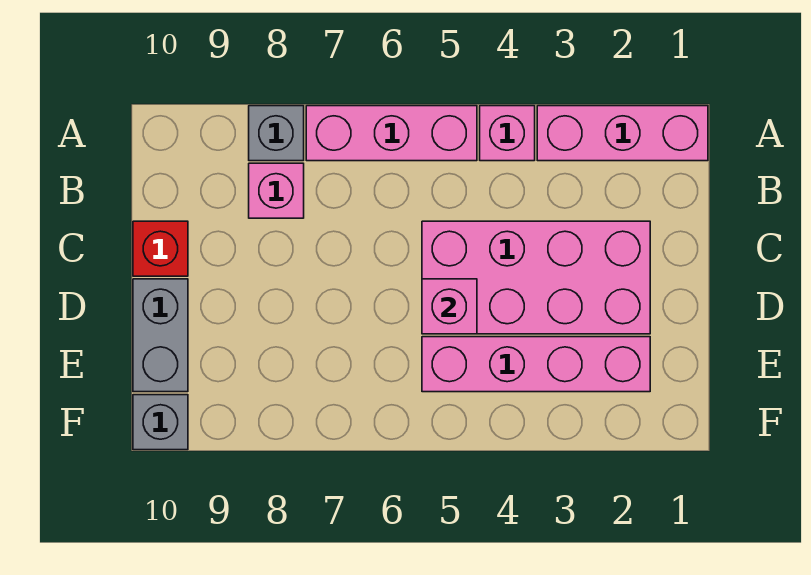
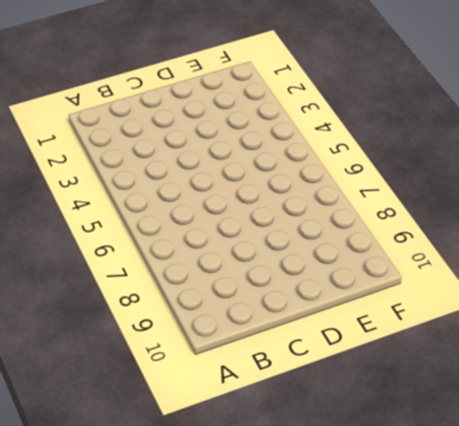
none -> pink 1x3 brick [537,106,708,161]
none -> pink 1x1 brick [480,106,535,161]

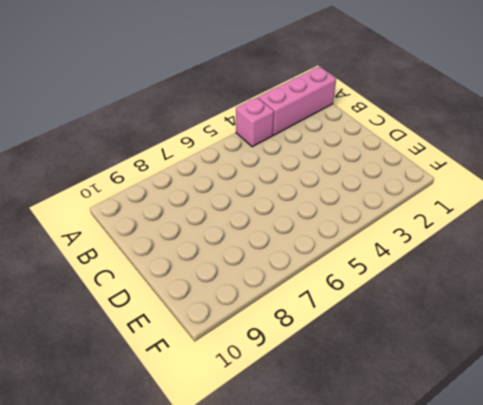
none -> pink 1x3 brick [306,106,477,161]
none -> grey 1x1 brick [249,106,304,161]

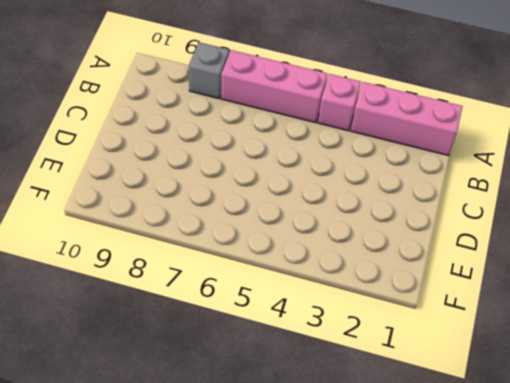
none -> pink 1x1 brick [249,163,304,218]
none -> pink 2x4 brick [422,221,650,334]

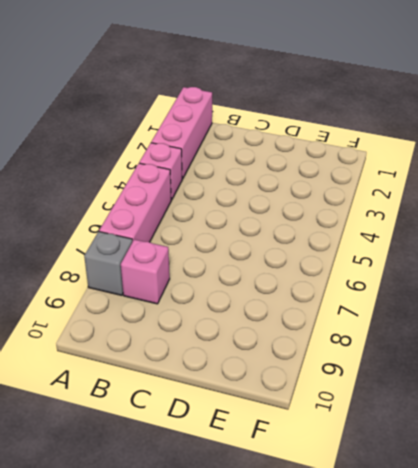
none -> pink 2x4 brick [422,221,650,334]
none -> red 1x1 brick [133,221,188,276]

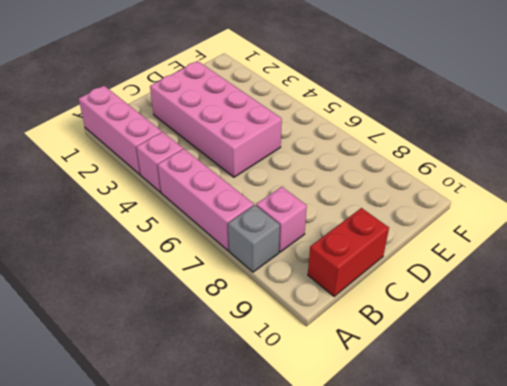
red 1x2 brick [308,208,389,296] -> red 1x1 brick [133,221,188,276]
none -> grey 1x2 brick [133,279,188,392]
none -> pink 1x4 brick [422,337,650,392]

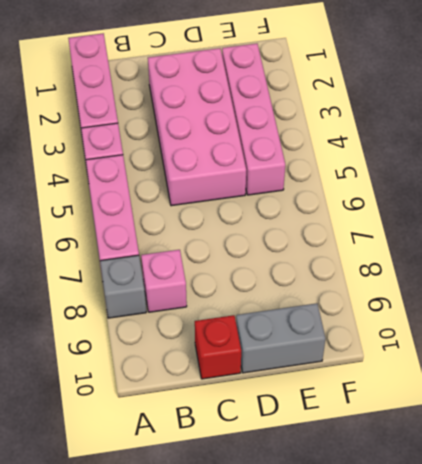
none -> grey 1x1 brick [133,395,188,450]
none -> pink 1x1 brick [422,279,477,334]

